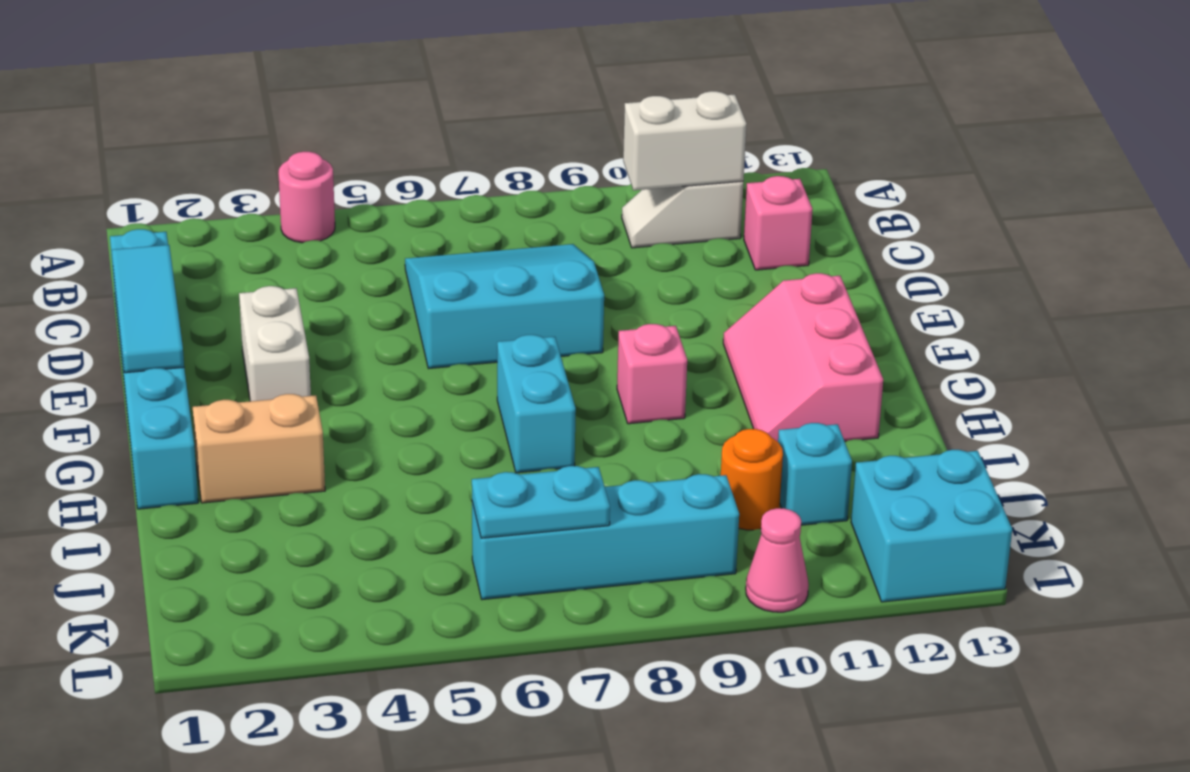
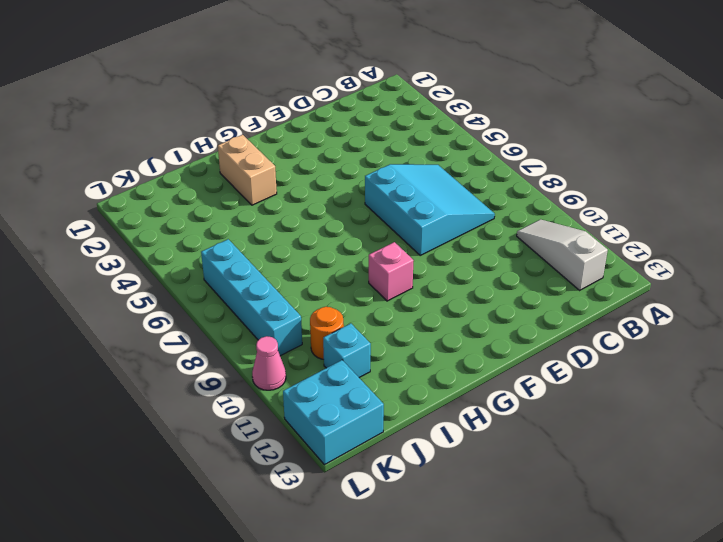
white 1x3 slope [517,219,608,290] -> white 1x2 slope [622,181,743,248]
none -> pink 1x1 round brick [278,152,335,243]
none -> cyan 1x6 brick [110,229,198,509]
none -> pink 1x1 brick [744,176,812,270]

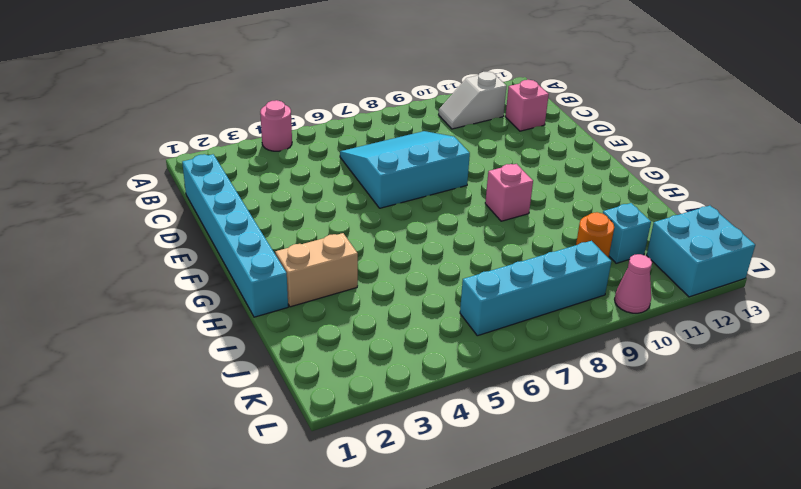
none -> white 1x2 brick [239,286,311,401]
none -> pink 2x3 slope [723,273,883,442]
none -> cyan 1x2 brick [497,335,576,473]

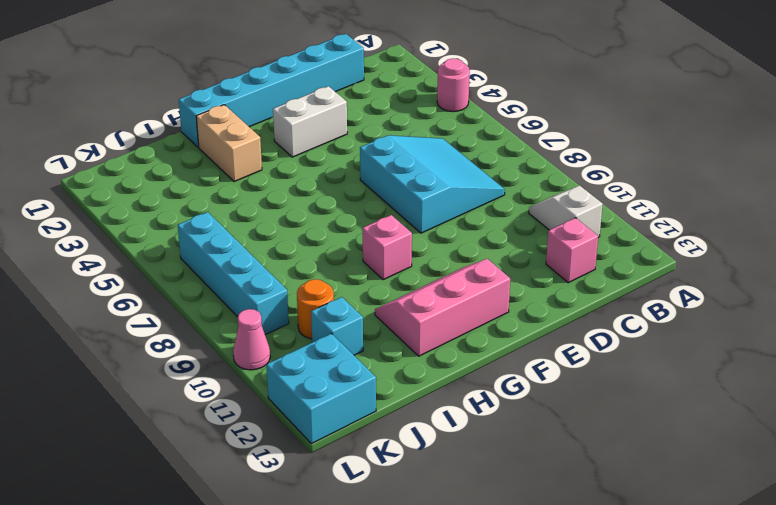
none -> cyan 1x2 brick [497,335,576,473]
none -> white 1x2 brick [623,91,747,190]
none -> cyan 1x3 tile [112,245,184,373]

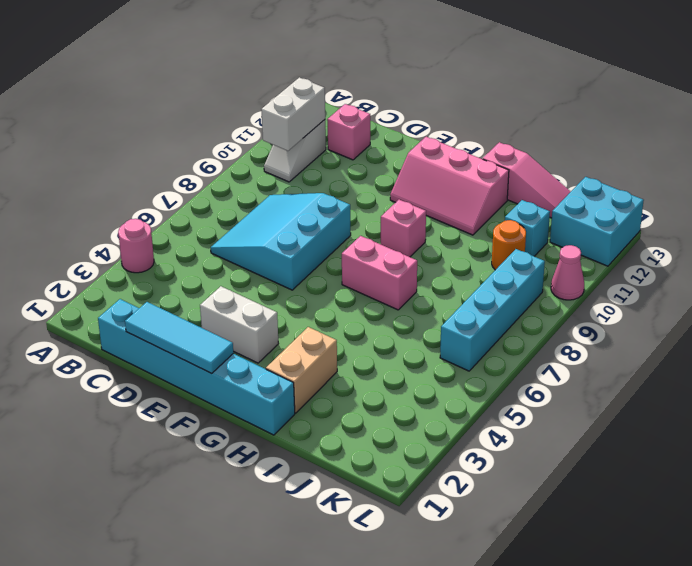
pink 1x2 brick [342,236,417,310] -> cyan 1x2 brick [497,335,576,473]
pink 1x3 slope [483,142,571,218] -> none
none -> cyan 1x2 plate [472,466,610,538]

